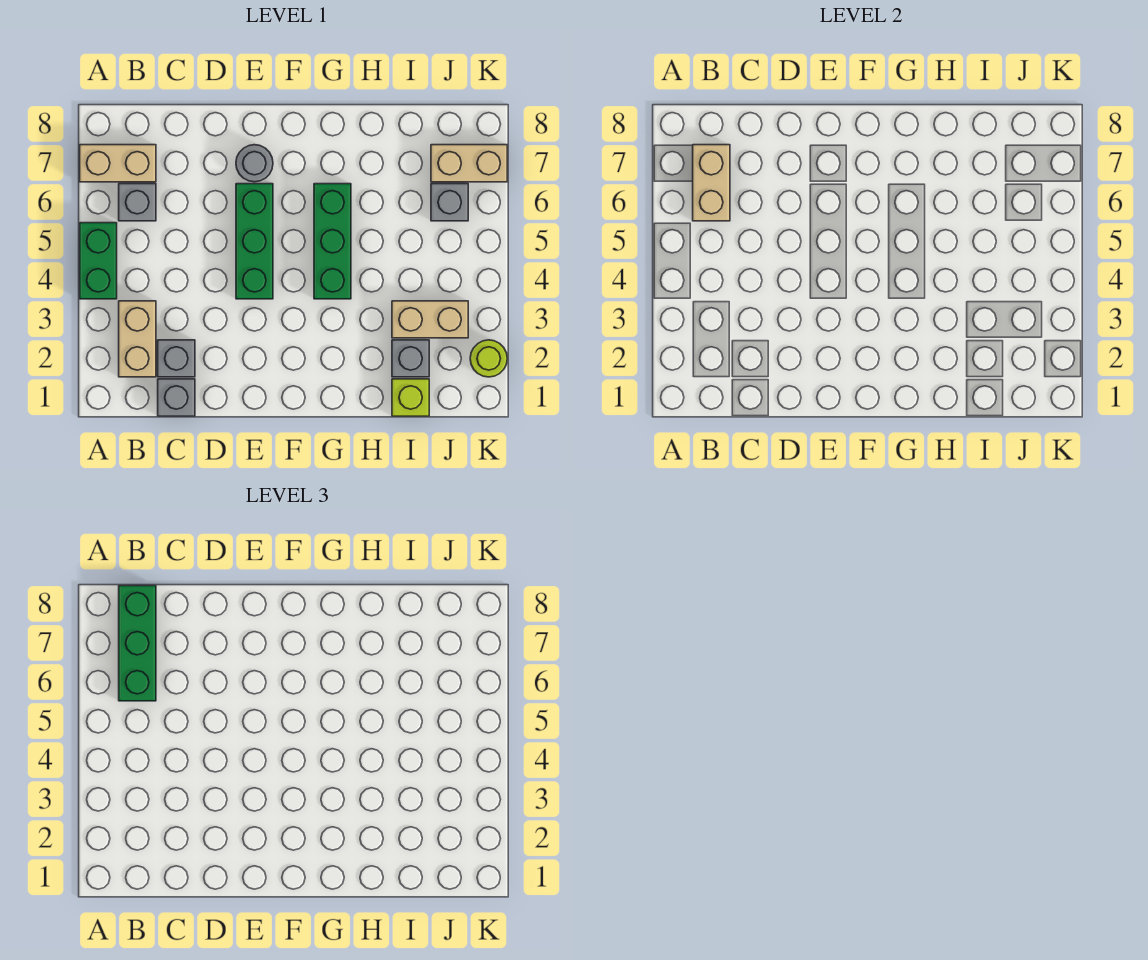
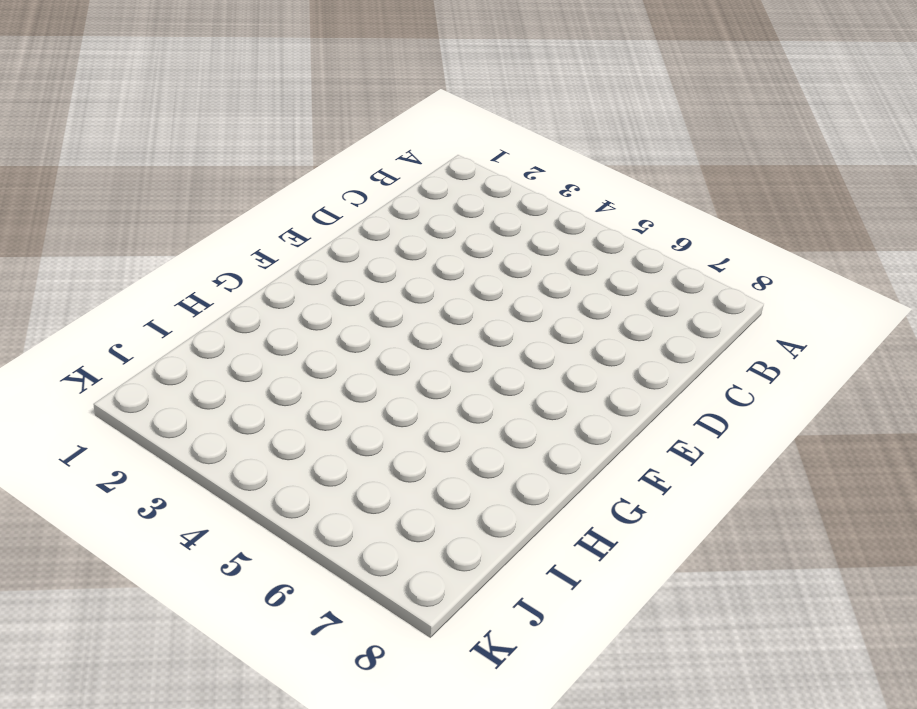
none -> green 1x2 brick [80,223,117,299]
none -> tan 1x2 brick [80,145,156,182]
none -> tan 1x2 brick [119,301,156,377]

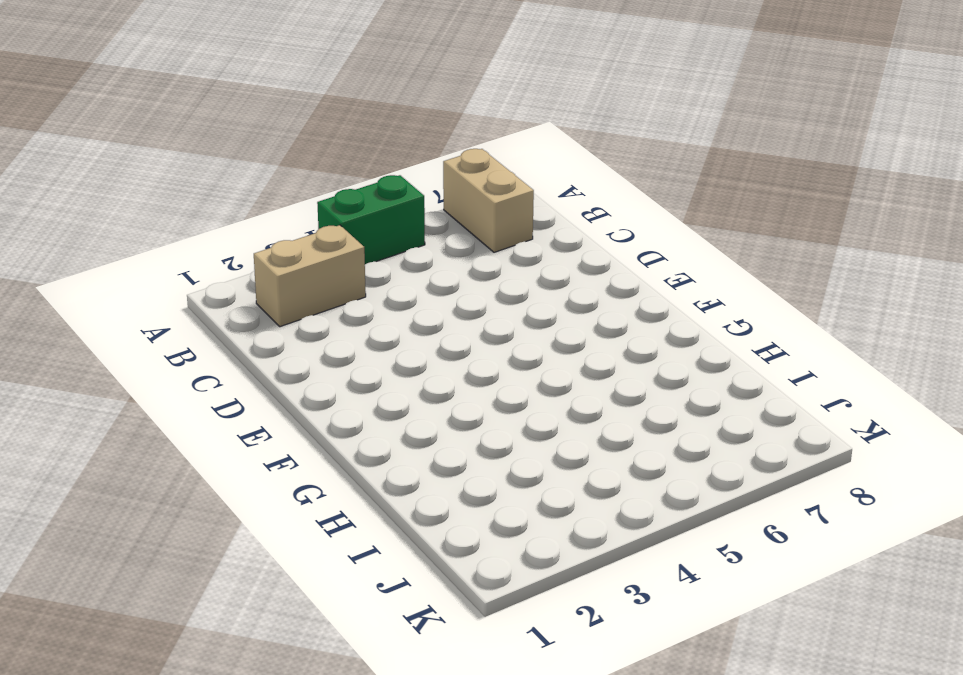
none -> grey 1x1 brick [119,184,156,221]
none -> grey 1x1 brick [158,379,195,416]
none -> grey 1x1 brick [158,340,195,377]

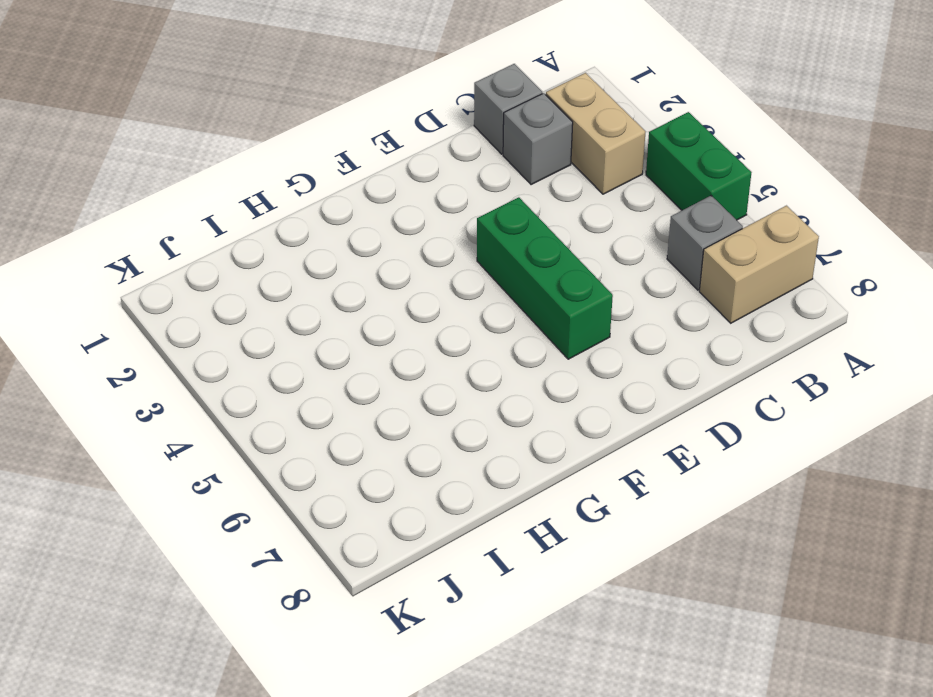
none -> grey 1x1 round brick [236,145,273,182]
none -> green 1x3 brick [314,184,351,299]
none -> lime 1x1 brick [392,379,429,416]

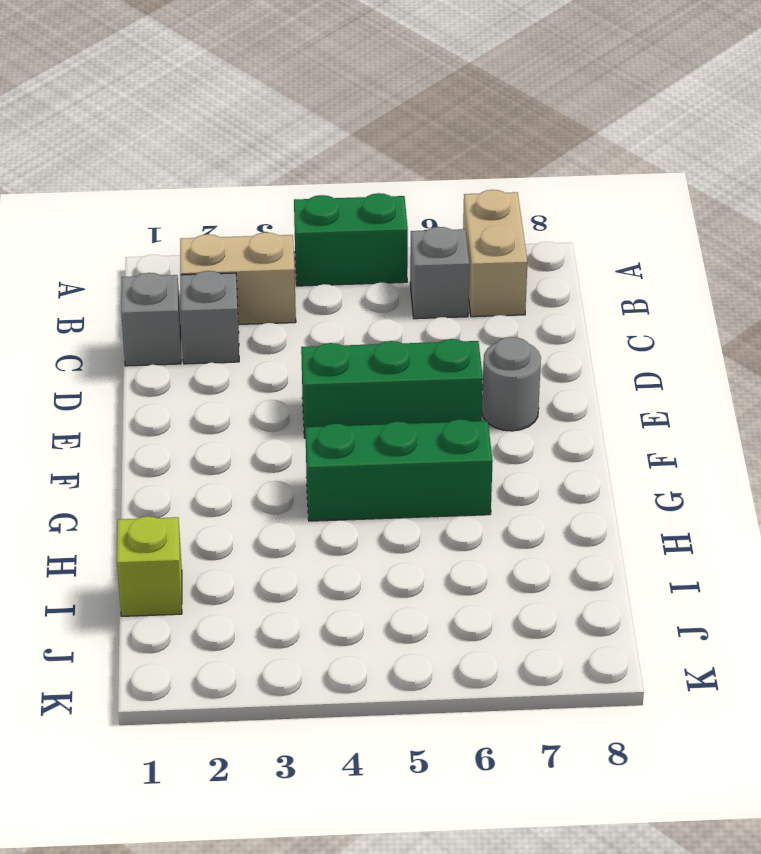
none -> grey 1x1 brick [392,340,429,377]
none -> tan 1x2 brick [392,301,468,338]
none -> grey 1x1 brick [431,184,468,221]

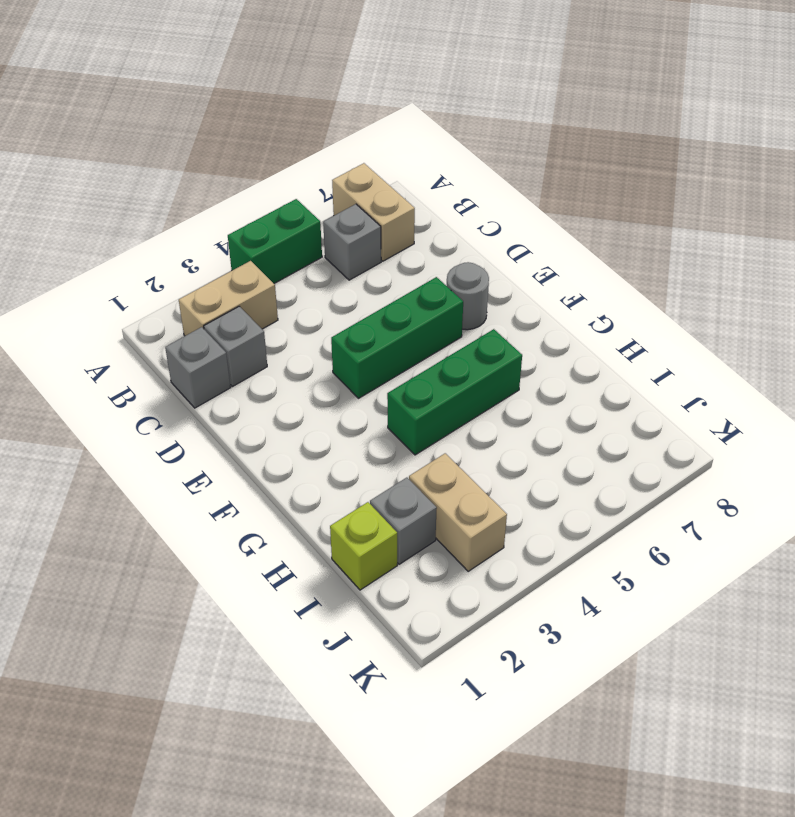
none -> grey 1x1 brick [431,184,468,221]
none -> tan 1x2 brick [431,145,507,182]
none -> lime 1x1 round brick [470,340,507,377]

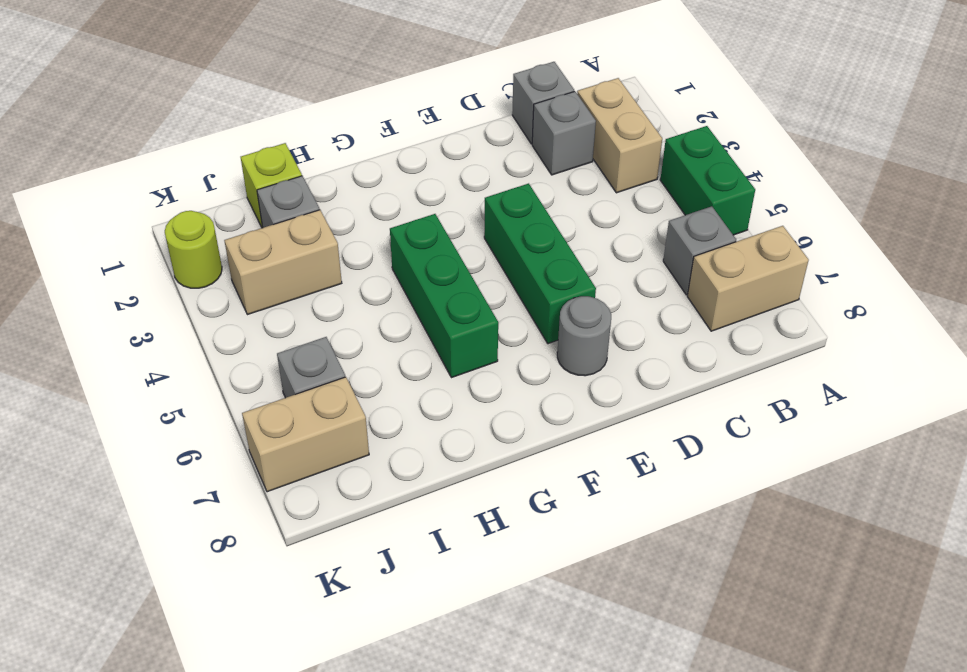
none -> tan 1x2 brick [693,145,730,221]
none -> green 1x3 brick [119,586,156,701]

